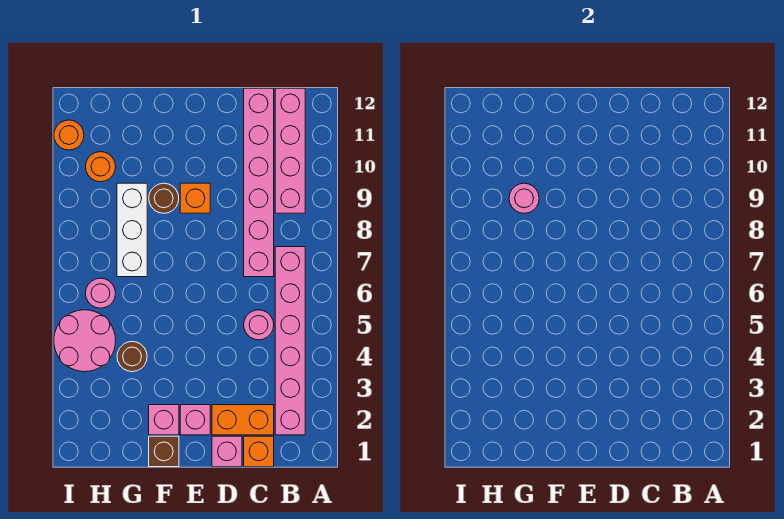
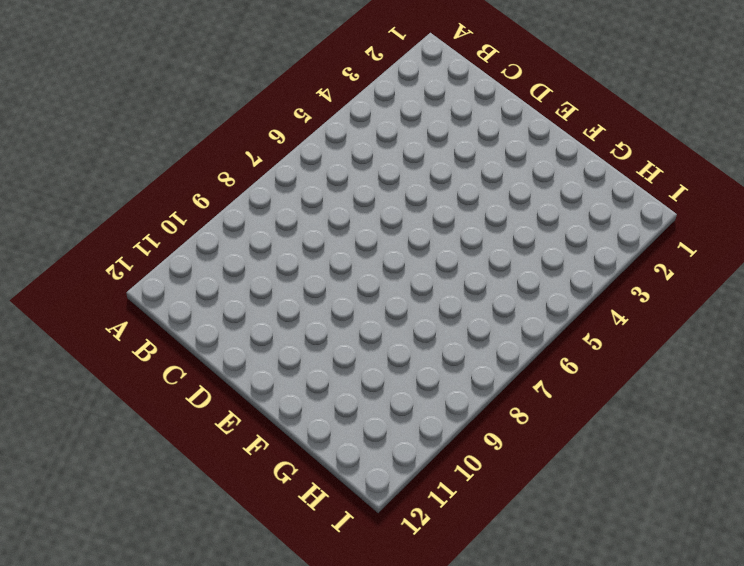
none -> pink 1x6 brick [275,247,305,435]
none -> pink 1x4 brick [275,88,305,213]
none -> orange 1x1 brick [244,436,274,467]

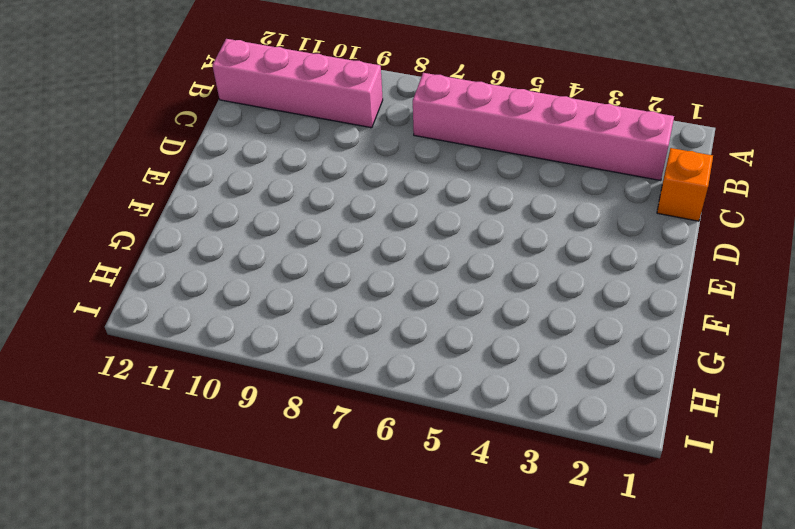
none -> orange 1x2 brick [212,405,274,435]
none -> pink 1x1 round brick [244,310,274,340]
none -> pink 1x6 brick [244,88,274,277]

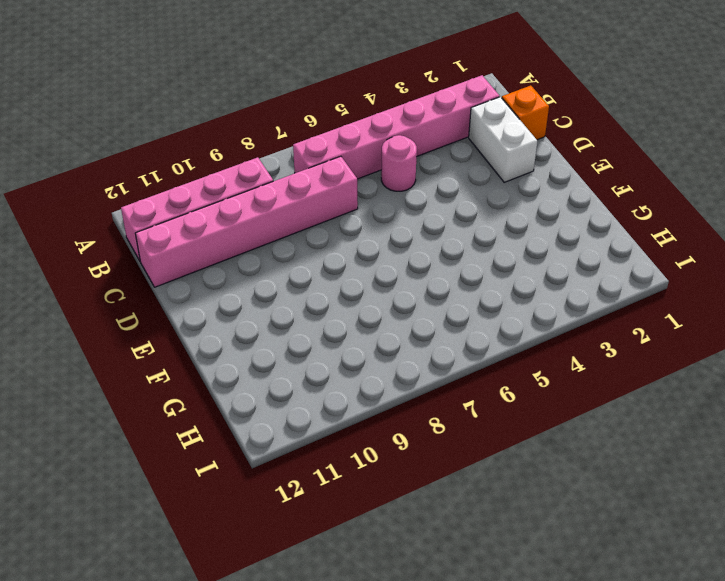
white 1x2 brick [469,97,537,182] -> orange 1x2 brick [212,405,274,435]
none -> pink 1x1 brick [212,436,242,467]
none -> pink 1x1 brick [180,405,210,435]
none -> orange 1x1 brick [180,183,210,213]

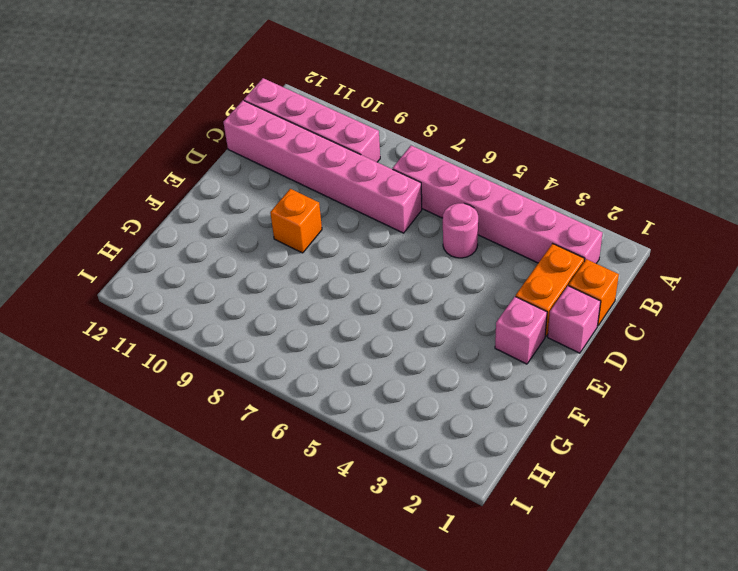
none -> brown 1x1 brick [149,436,179,467]
none -> pink 1x1 brick [149,405,179,435]
none -> brown 1x1 round brick [149,183,179,213]

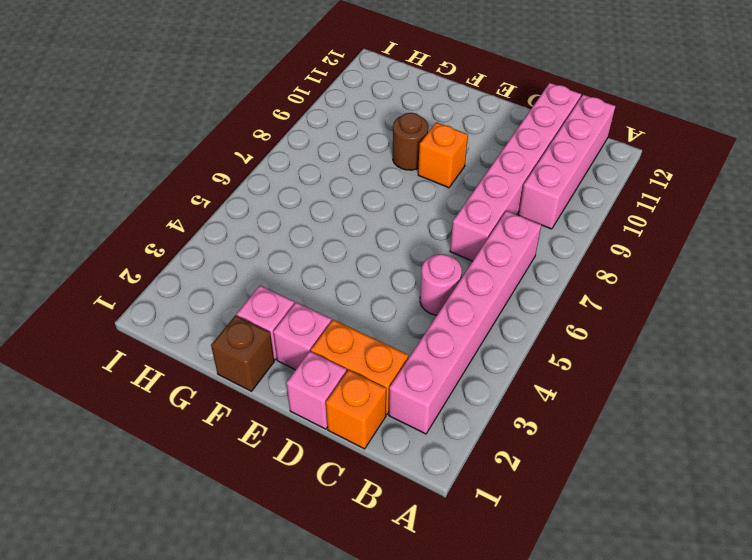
none -> brown 1x1 round brick [117,342,147,372]
none -> white 1x3 brick [117,183,147,277]
none -> pink 2x2 round brick [54,310,116,372]

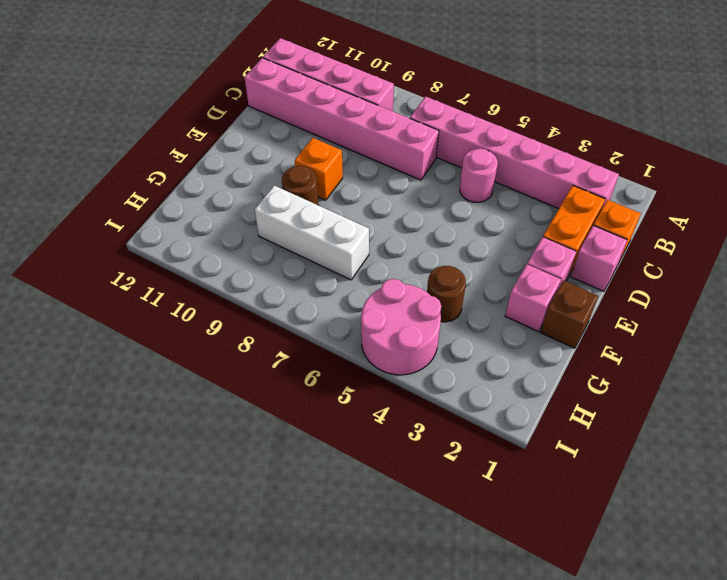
none -> pink 1x1 round brick [85,278,116,308]
none -> orange 1x1 round brick [86,152,116,182]
none -> orange 1x1 round brick [54,120,84,150]

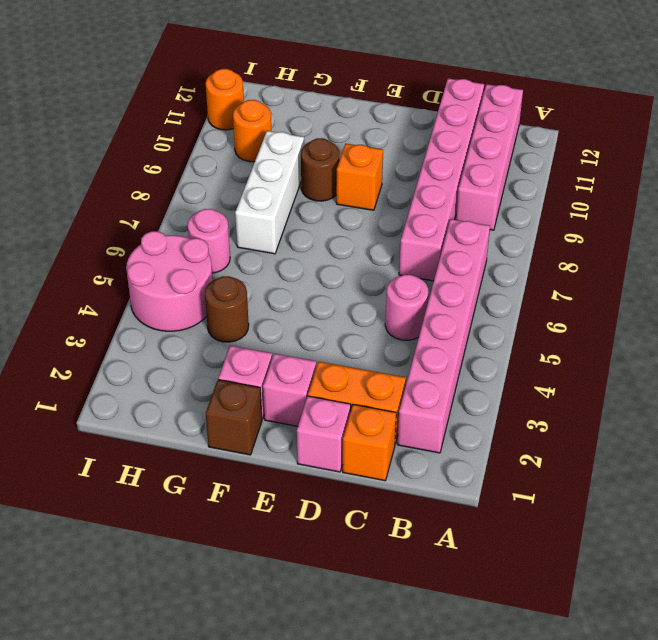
none -> pink 1x1 round brick [509,183,539,213]

